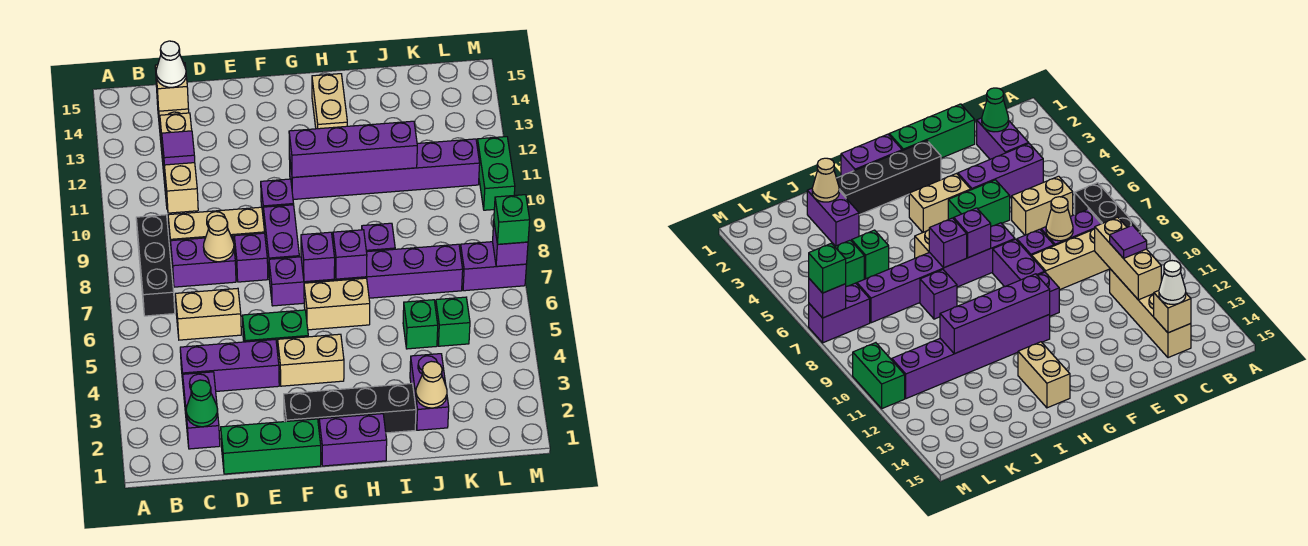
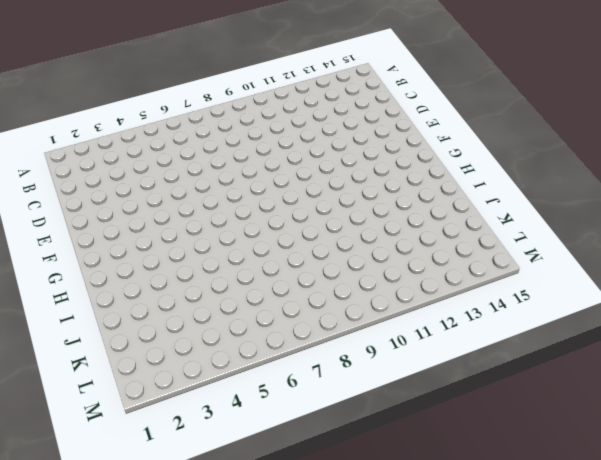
none -> black 1x3 brick [136,215,175,316]
none -> purple 1x2 brick [183,372,220,449]
none -> purple 1x3 brick [180,339,279,392]
none -> tan 1x2 brick [175,288,241,340]

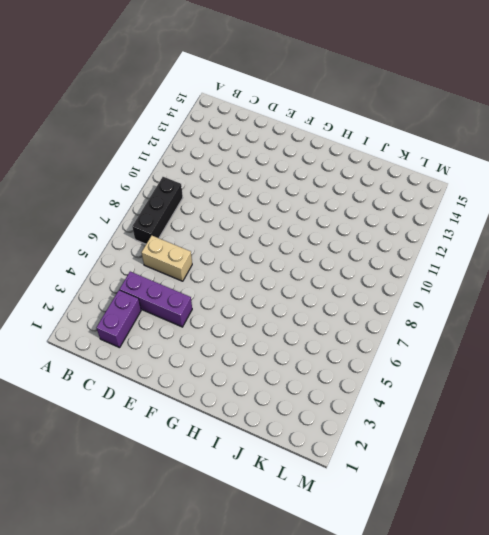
none -> purple 1x2 brick [171,236,236,287]
none -> tan 1x3 brick [168,207,265,260]
none -> tan 1x4 brick [1110,269,1191,358]
none -> green 1x3 brick [221,419,321,474]

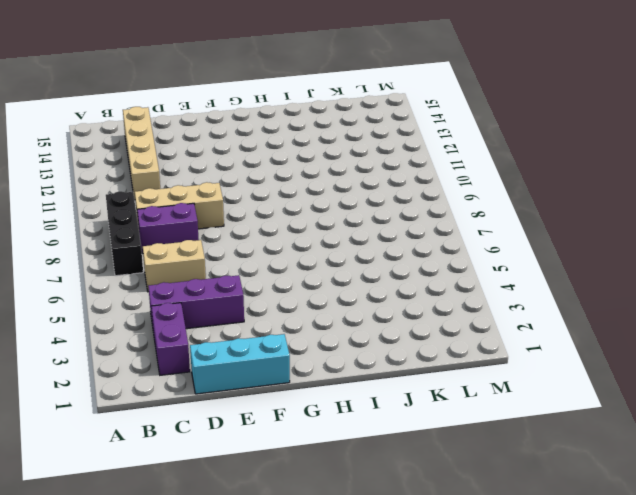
cyan 1x3 brick [190,334,290,394] -> green 1x3 brick [221,419,321,474]
none -> green 1x2 brick [242,310,308,353]
none -> purple 1x1 brick [234,233,268,282]
none -> black 1x4 brick [284,383,416,433]
none -> tan 1x2 brick [278,334,344,386]

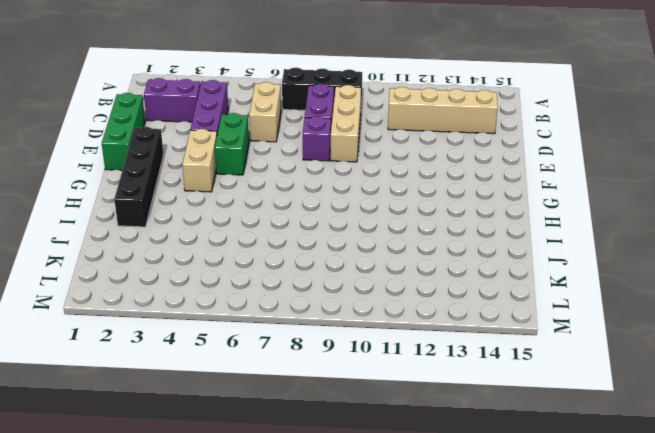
none -> purple 1x6 brick [269,244,463,306]
none -> purple 1x2 brick [263,205,299,272]
none -> purple 1x1 brick [261,179,294,221]
none -> purple 1x2 brick [319,414,387,466]

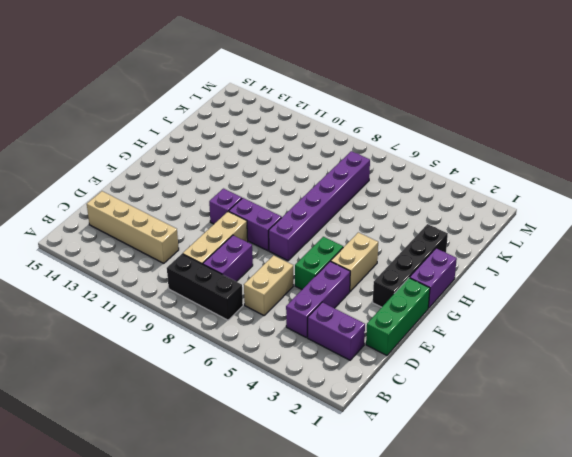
none -> purple 1x1 brick [234,233,268,282]
none -> tan 1x2 brick [304,278,370,330]
none -> purple 1x6 brick [289,139,480,199]
none -> tan 1x2 brick [312,74,347,129]

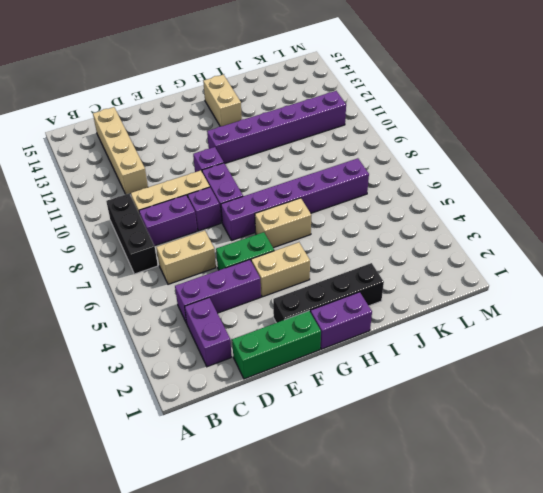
none -> purple 1x1 brick [362,223,395,252]
none -> purple 1x2 brick [410,354,449,430]
none -> green 1x1 brick [403,300,438,349]
none -> green 1x1 brick [436,297,470,346]

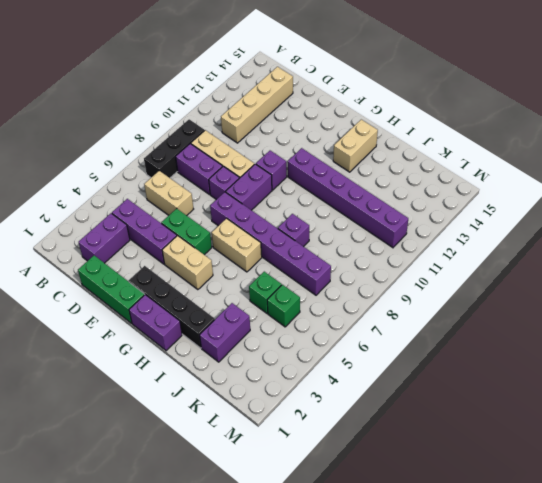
none -> purple 1x2 brick [460,242,527,291]
none -> green 1x2 brick [477,137,515,210]
none -> green 1x1 cone [186,380,218,427]
none -> tan 1x3 brick [160,113,198,213]

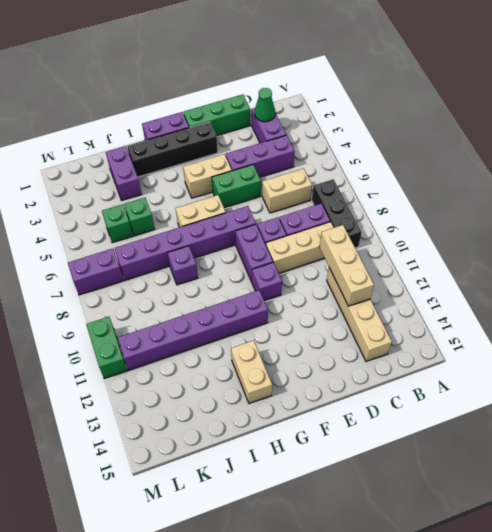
none -> tan 1x1 brick [155,63,188,111]
none -> tan 1x1 cone [204,215,234,262]
none -> purple 1x1 brick [301,232,335,282]
none -> purple 1x4 brick [289,121,417,177]

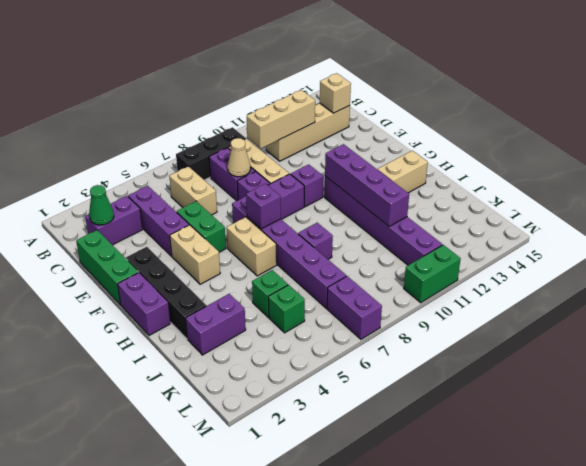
none -> purple 1x1 brick [333,230,367,279]
none -> tan 1x1 cone [416,361,447,408]
none -> purple 1x1 brick [493,224,528,266]
none -> purple 1x1 tile [162,131,195,165]

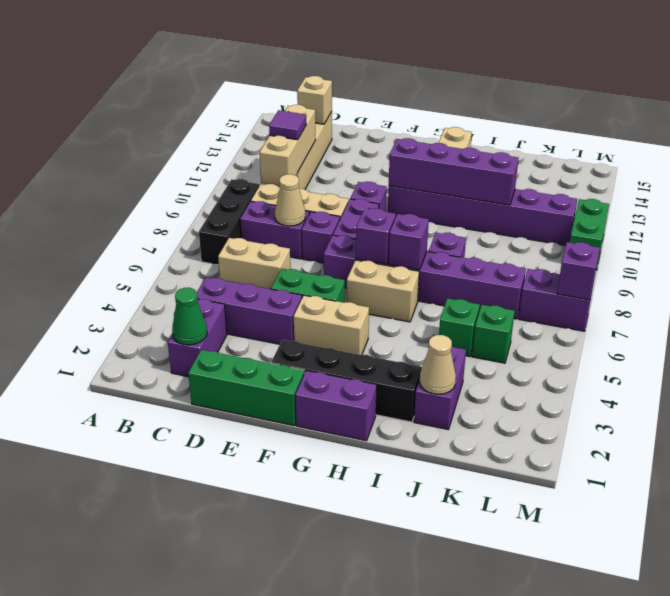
none -> white 1x1 cone [156,41,186,87]
none -> green 1x1 brick [494,195,530,244]

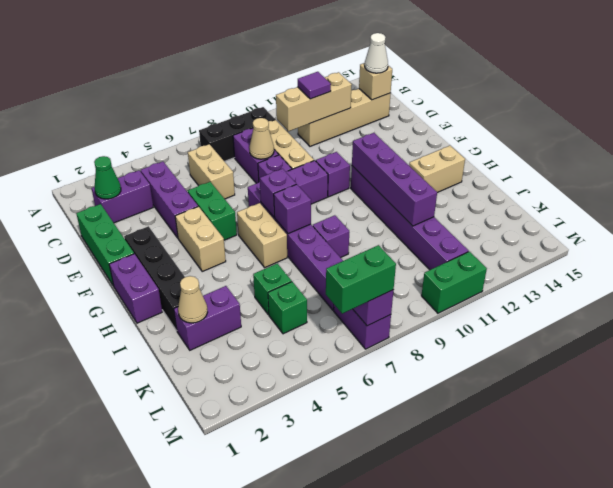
green 1x2 brick [326,245,396,314] -> green 1x1 brick [494,195,530,244]

